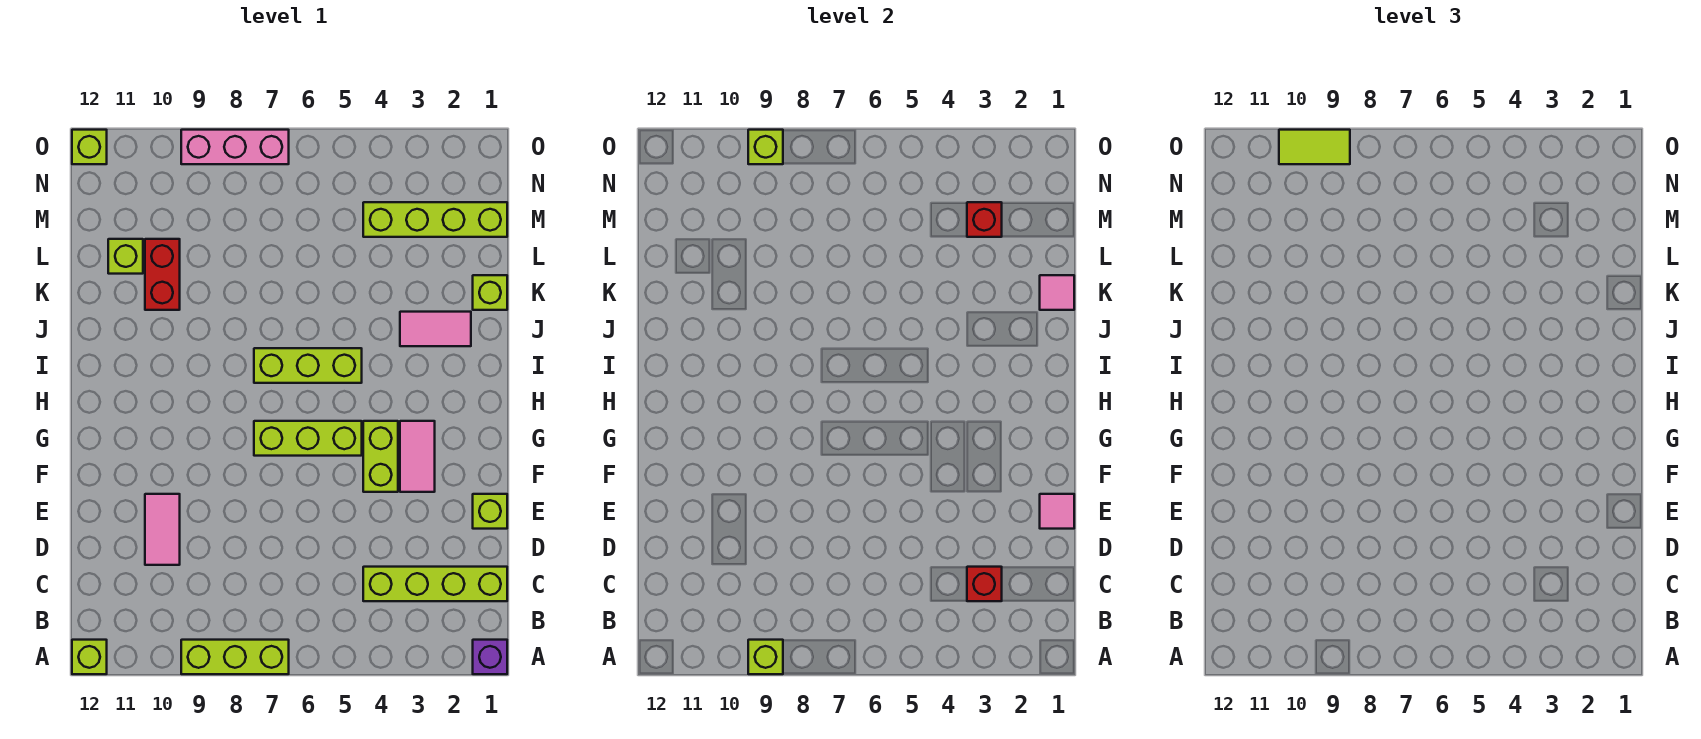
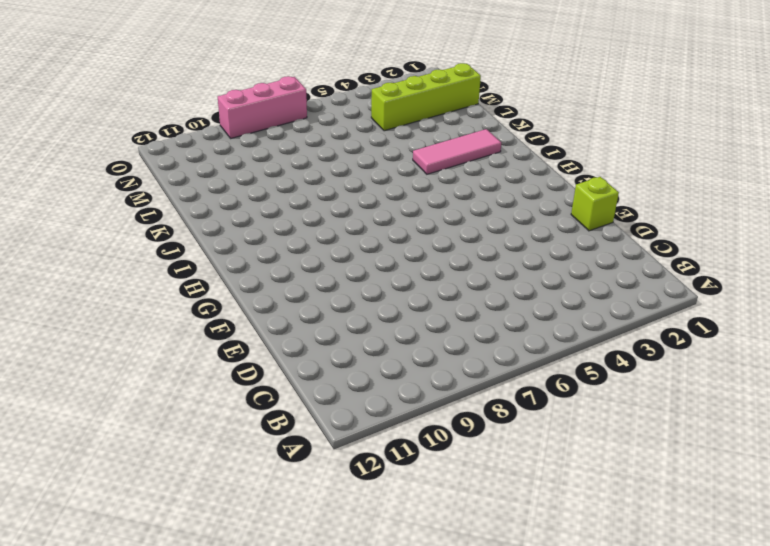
pink 1x3 tile [413,129,501,174] -> pink 1x2 tile [400,312,471,346]
none -> purple 1x1 brick [473,640,507,674]
none -> lime 1x3 brick [181,640,289,674]
none -> lime 1x1 brick [72,640,107,674]

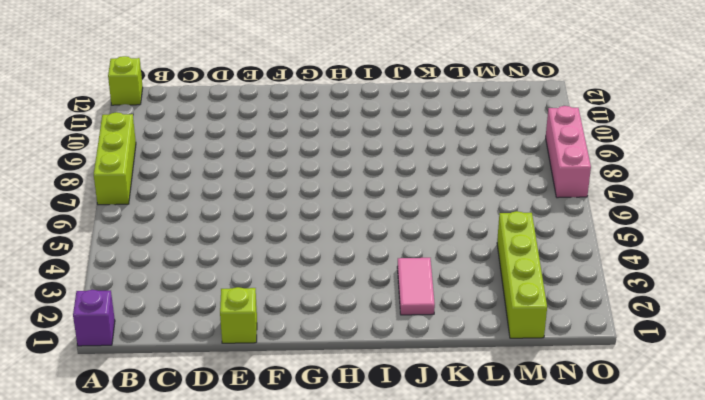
none -> lime 1x4 brick [363,567,507,601]
none -> pink 1x2 tile [145,494,180,565]
none -> pink 1x2 tile [400,421,435,492]

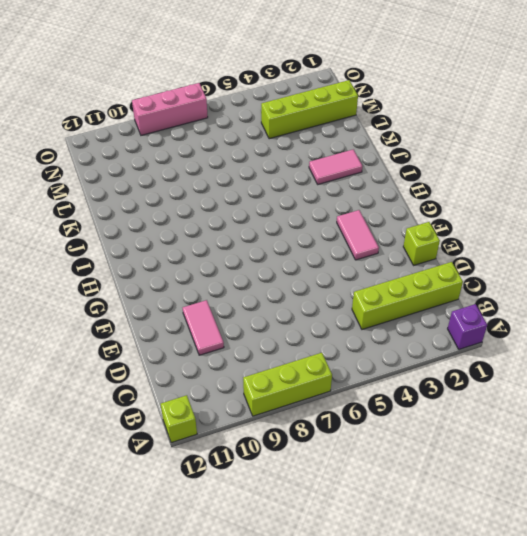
none -> lime 1x2 brick [363,421,398,492]
none -> lime 1x3 brick [254,421,362,456]
none -> lime 1x3 brick [254,348,362,383]

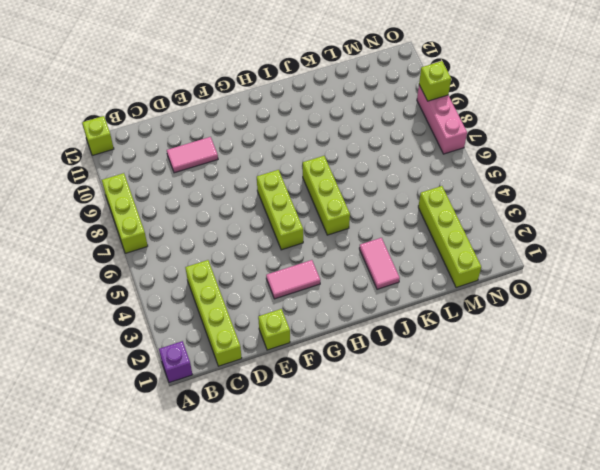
none -> lime 1x2 brick [363,421,398,492]
none -> lime 1x1 brick [473,275,507,310]
none -> red 1x2 brick [145,239,180,310]

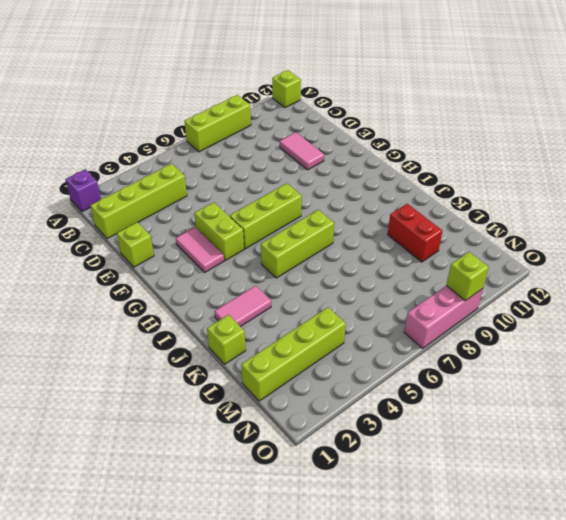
none -> lime 1x1 brick [108,239,143,274]
none -> lime 1x1 brick [72,130,107,164]
none -> lime 1x1 brick [748,640,783,674]

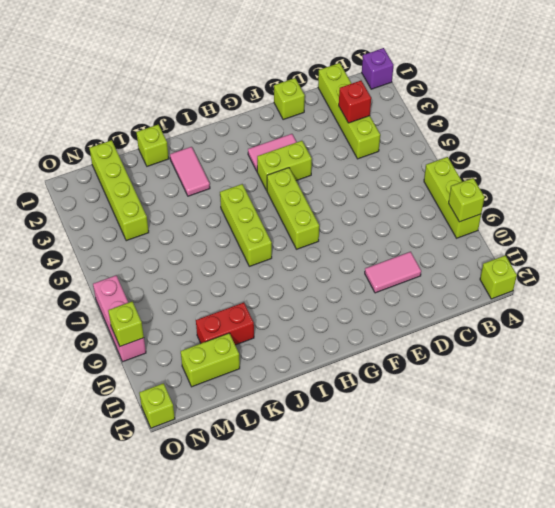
lime 1x2 brick [181,333,240,387] -> lime 1x1 brick [108,239,143,274]
none -> pink 1x1 tile [1040,494,1074,529]
none -> pink 1x1 tile [1040,275,1074,310]
none -> red 1x1 brick [967,202,1002,237]

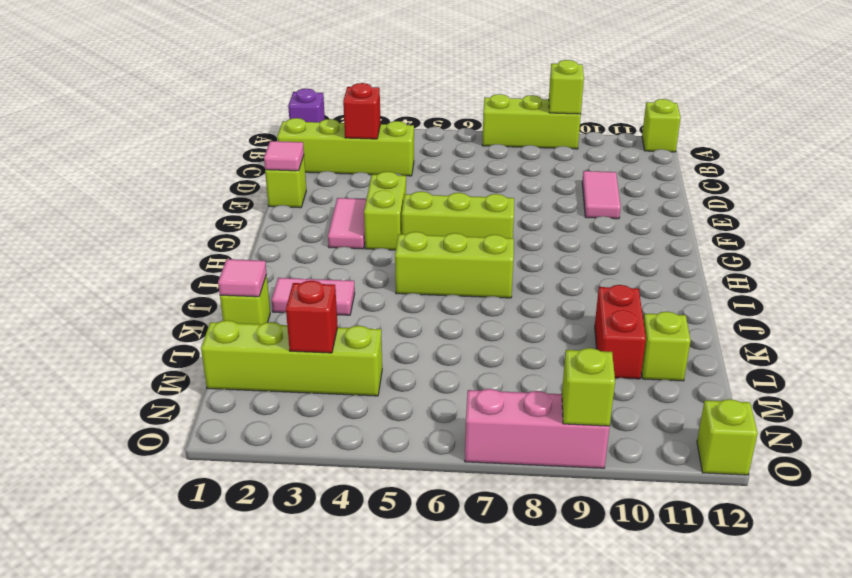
none -> lime 1x2 tile [1279,130,1350,164]

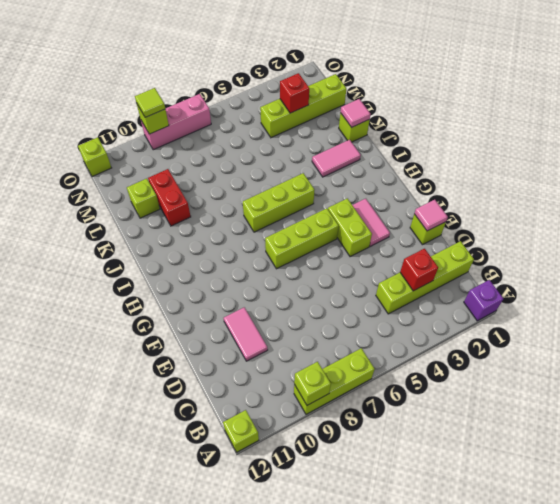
lime 1x1 tile [135,88,165,117] -> lime 1x2 tile [1279,130,1350,164]

